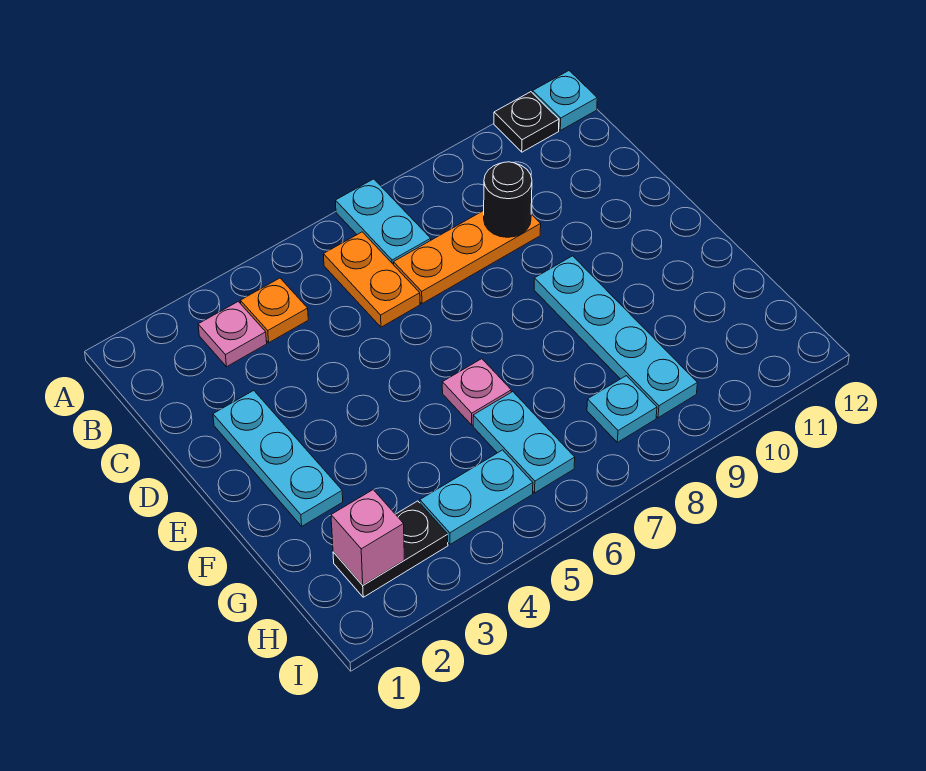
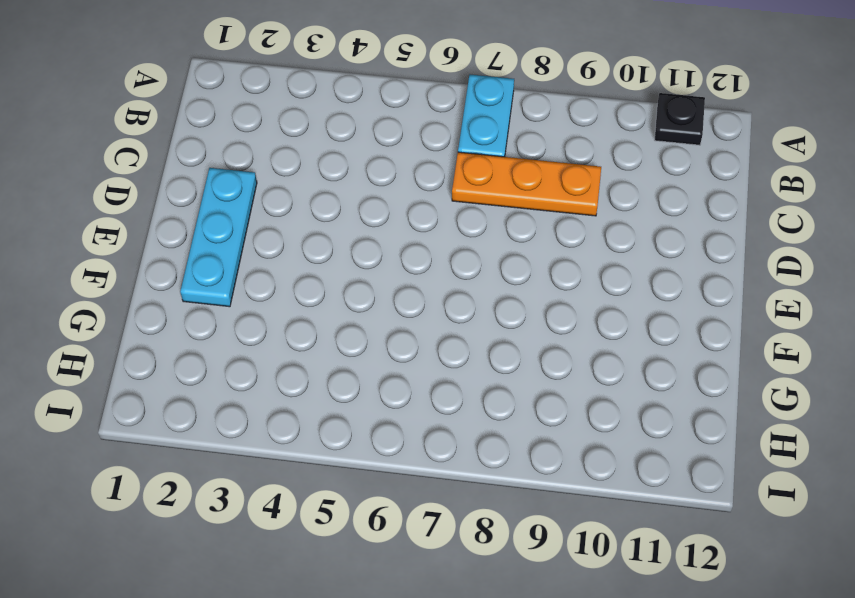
none -> cyan 1x1 plate [533,71,597,130]
none -> pink 1x1 plate [198,302,267,367]
none -> orange 1x1 plate [240,278,308,343]

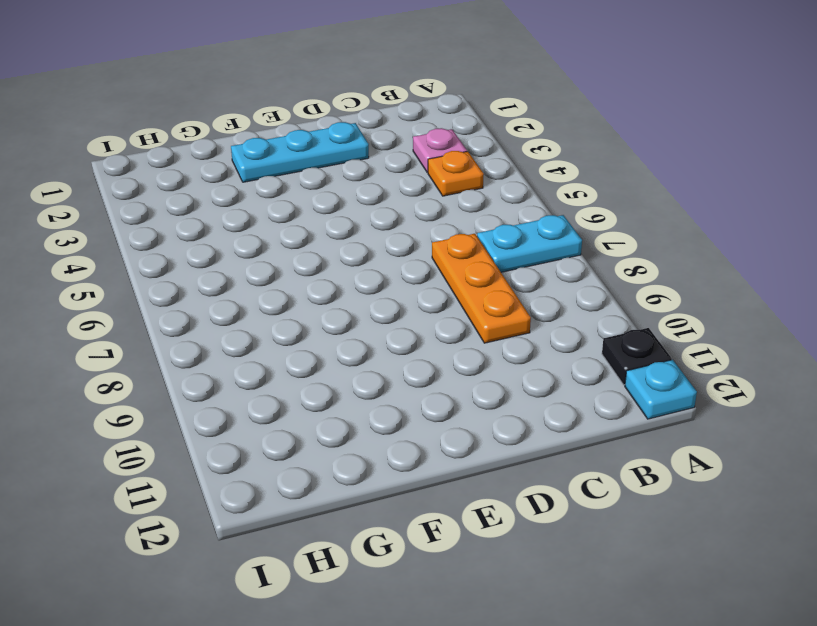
none -> orange 1x2 plate [323,232,420,327]
none -> cyan 1x4 plate [534,256,697,418]
none -> pink 1x1 plate [442,359,511,425]

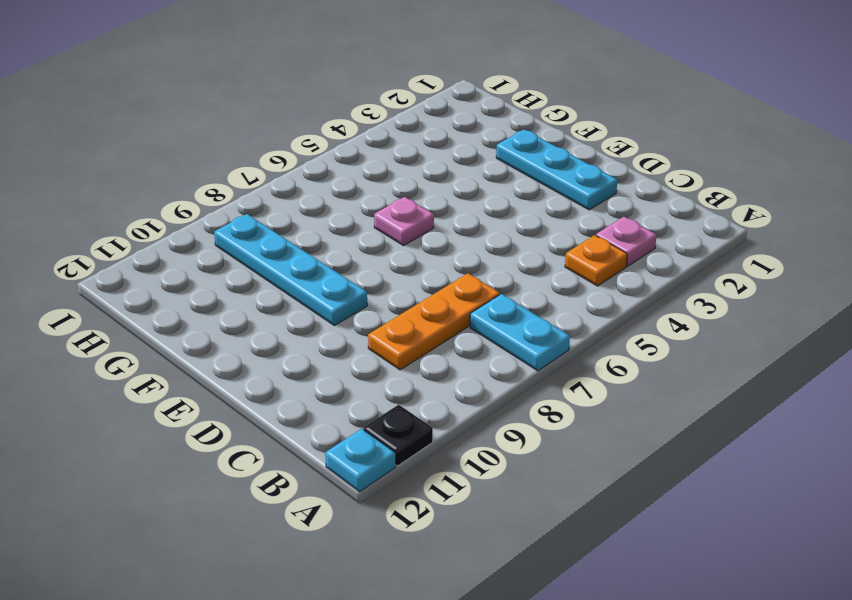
none -> orange 1x2 plate [323,232,420,327]
none -> cyan 1x2 plate [473,392,575,493]
none -> black 1x2 plate [333,501,448,597]

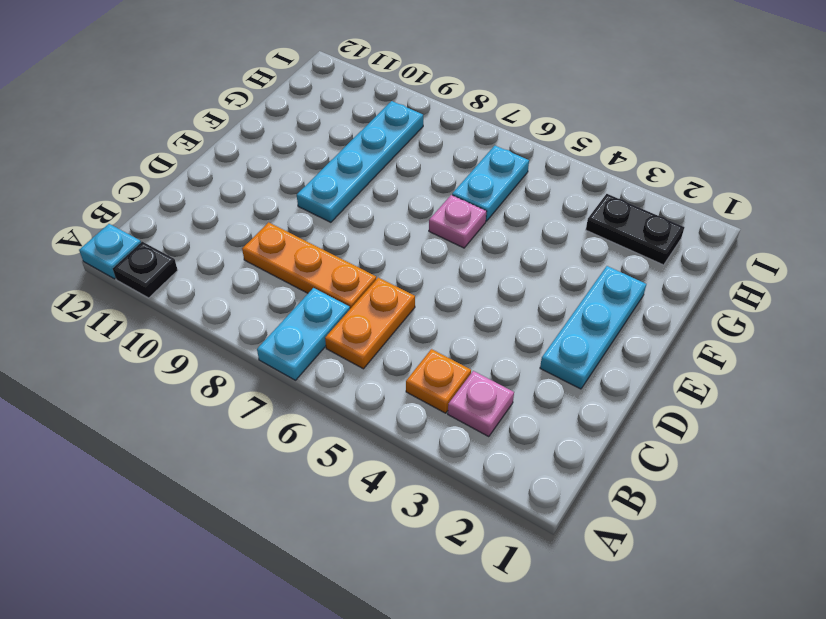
none -> cyan 1x2 plate [420,450,533,544]
none -> cyan 1x1 plate [587,376,657,442]
none -> black 1x1 round brick [484,162,532,237]

